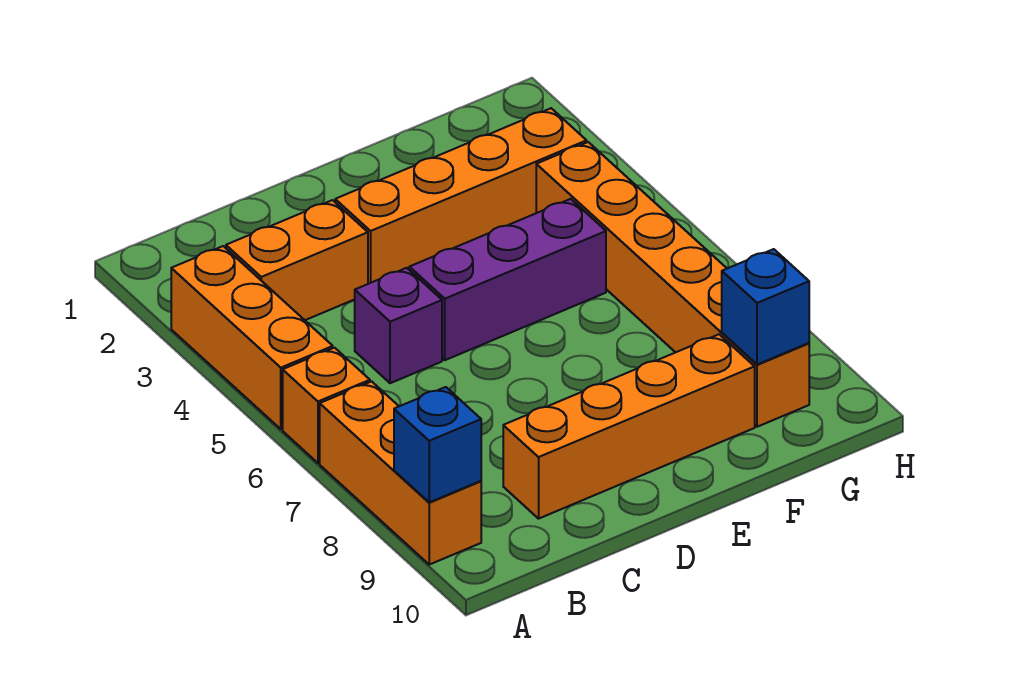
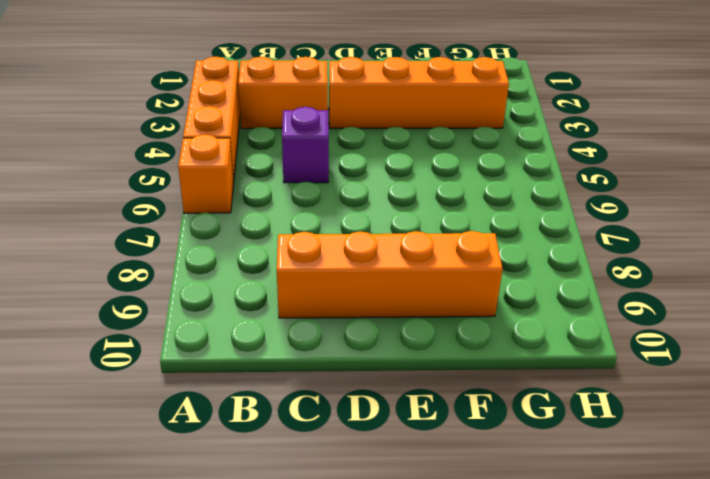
none -> orange 1x3 brick [320,381,481,565]
none -> purple 1x3 brick [409,199,606,360]

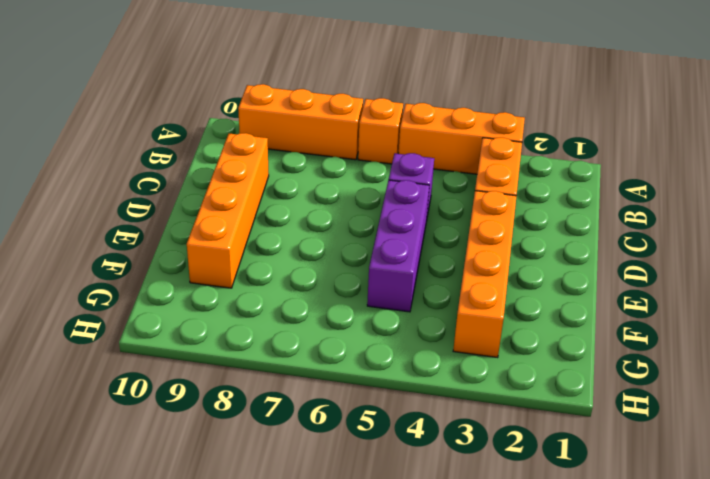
none -> orange 1x6 brick [536,142,809,427]
none -> blue 1x1 brick [394,387,481,502]

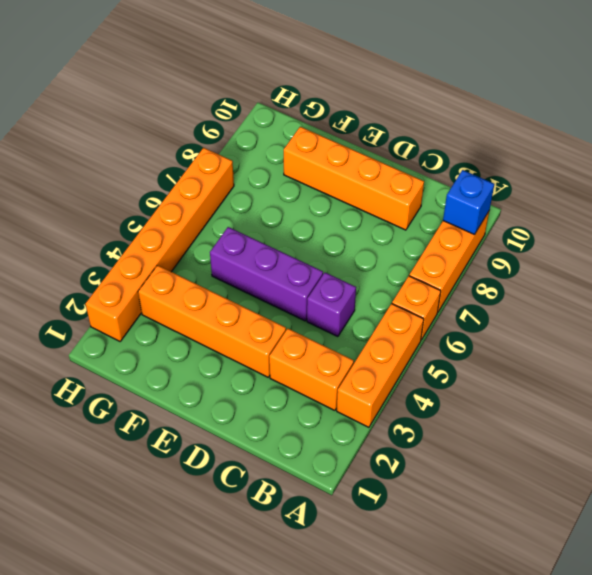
orange 1x6 brick [86,148,234,341] -> orange 1x6 brick moved to [536,142,809,427]
none -> blue 1x1 brick [722,249,809,365]

